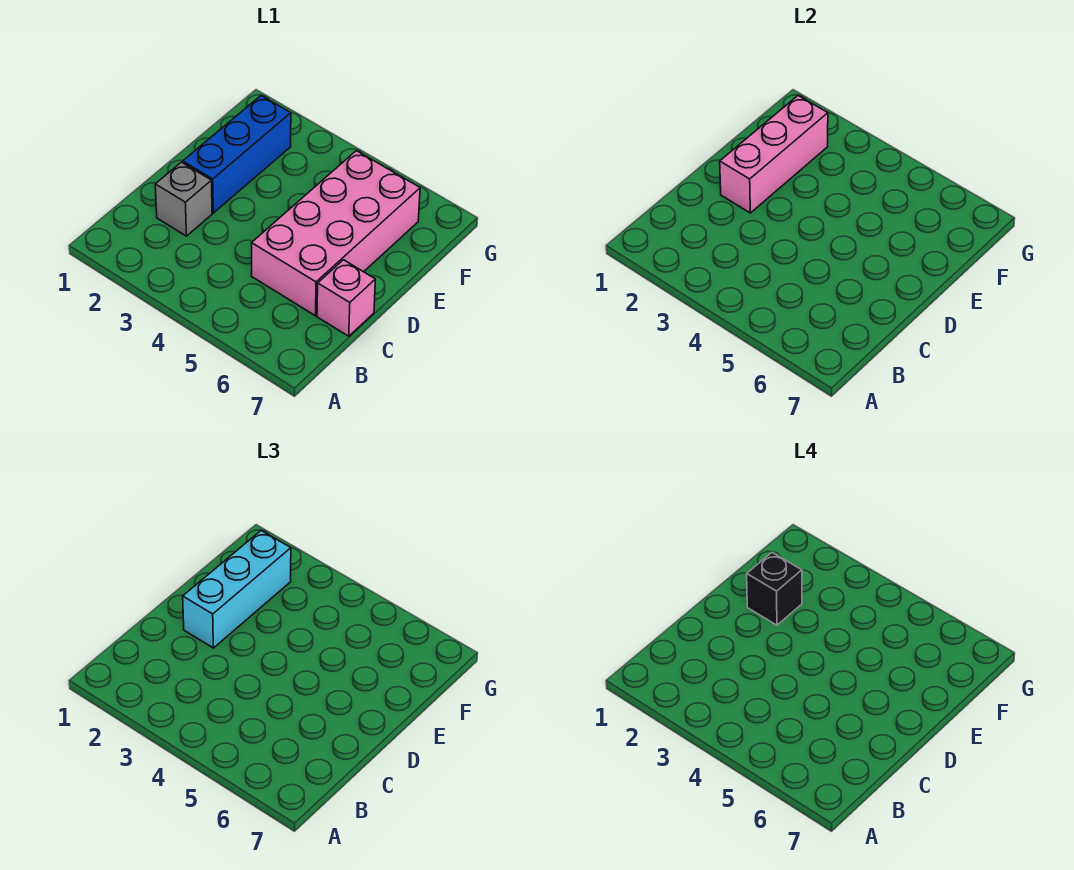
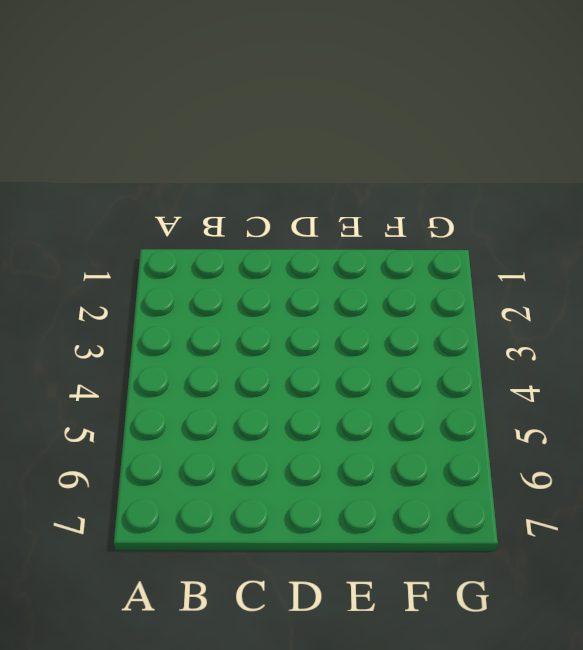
none -> grey 1x1 brick [155,162,212,236]
none -> pink 2x4 brick [252,151,420,316]

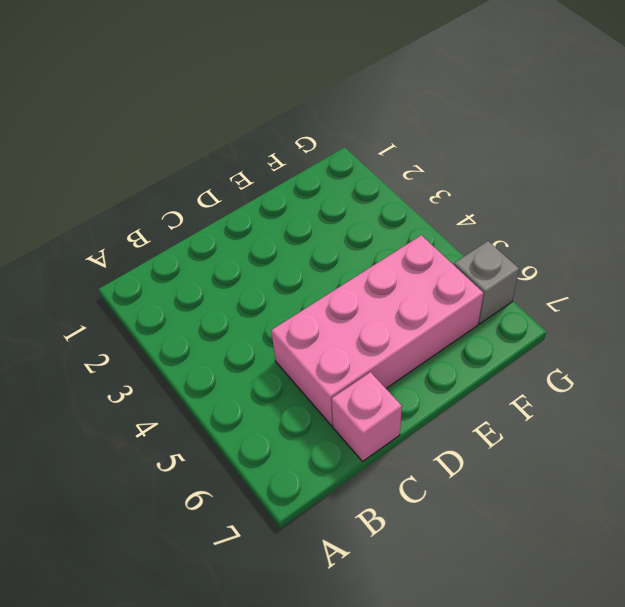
grey 1x1 brick [454,241,519,324] -> grey 1x1 brick moved to [155,162,212,236]
none -> blue 1x3 brick [183,95,291,213]
none -> pink 1x3 brick [720,95,828,213]

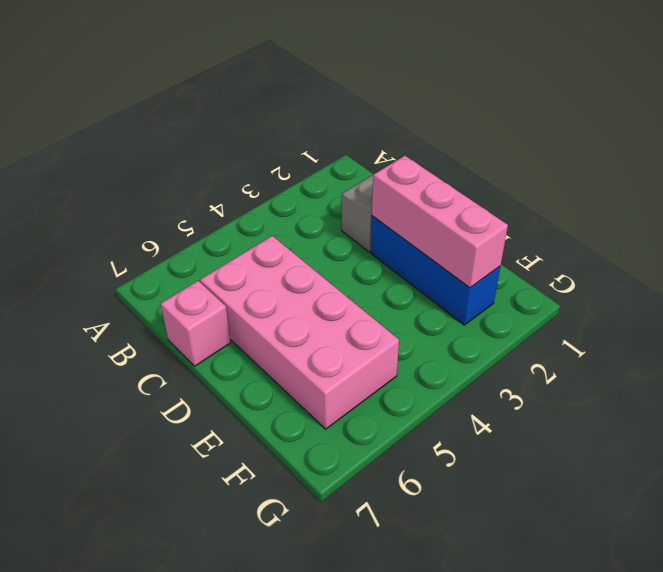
none -> cyan 1x3 brick [183,530,291,648]
none -> black 1x1 brick [747,553,802,625]

